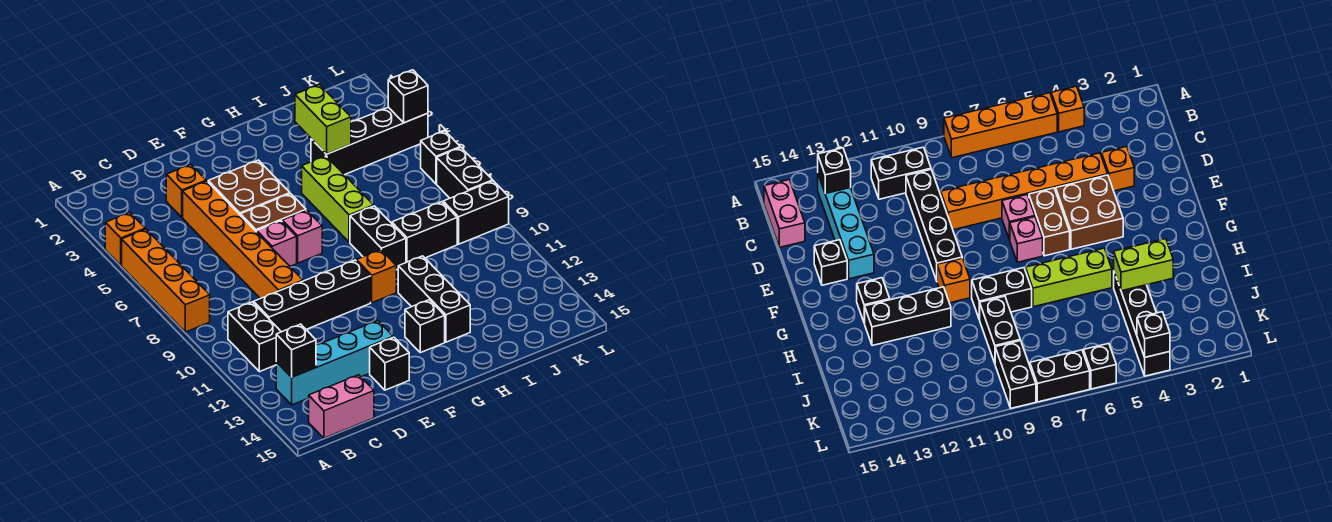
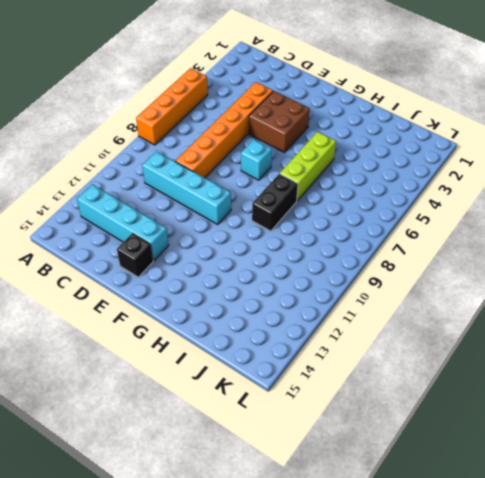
cyan 1x4 brick [142,151,231,225] -> black 1x4 brick [254,260,371,332]
cyan 1x1 brick [241,140,272,180] -> pink 1x1 brick [282,210,322,263]
none -> orange 1x1 brick [105,213,145,265]
none -> black 1x2 brick [228,302,281,372]
none -> pink 1x2 brick [309,375,374,438]

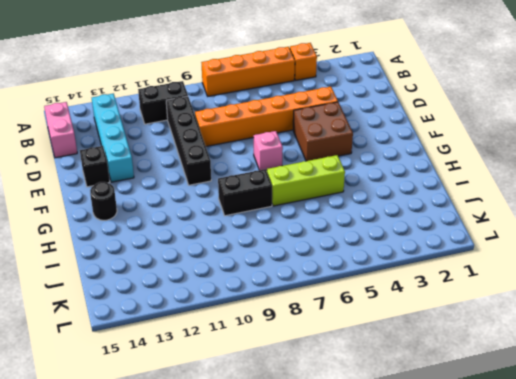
black 1x1 round brick [90,182,117,220] -> none
none -> orange 1x1 brick [166,165,206,217]
none -> brown 1x2 brick [241,194,306,232]
none -> pink 1x1 brick [257,221,297,266]

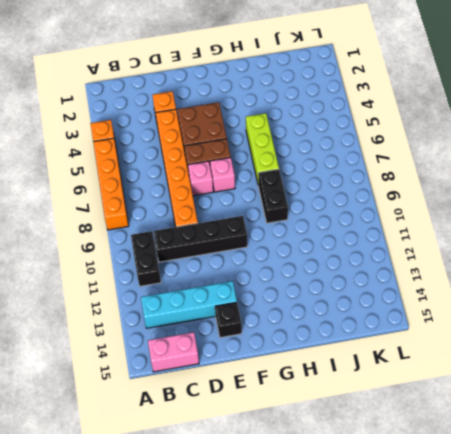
none -> orange 1x1 brick [356,250,396,303]
none -> black 1x1 brick [405,300,445,353]
none -> black 1x3 brick [398,256,470,342]

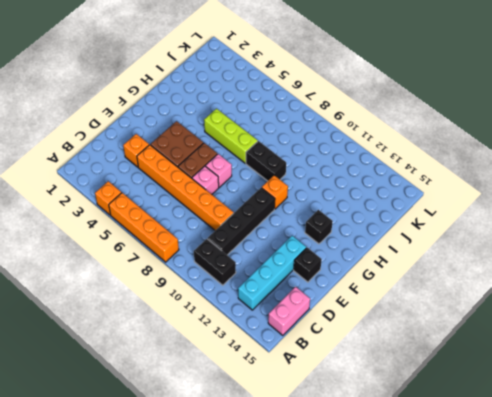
none -> black 1x3 brick [398,256,470,342]
none -> black 1x4 brick [311,107,428,175]
none -> black 1x2 brick [392,202,457,262]

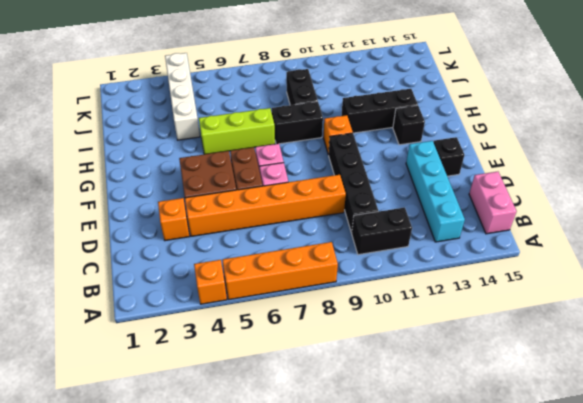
white 1x4 brick [165,53,200,140] -> black 1x4 brick [311,107,428,175]
none -> black 1x2 brick [443,181,509,244]
none -> black 1x1 brick [421,131,460,184]
none -> black 1x2 brick [437,148,493,198]

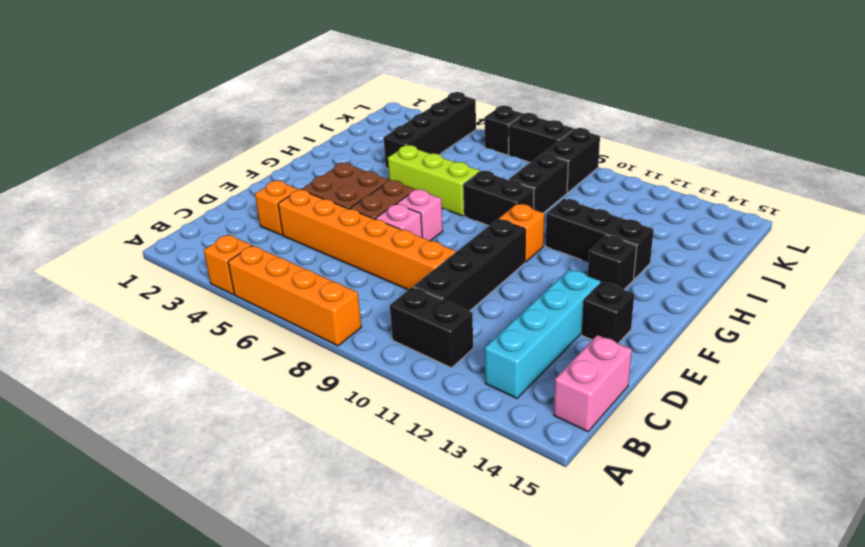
none -> black 1x1 brick [276,324,316,377]
none -> lime 1x2 brick [295,84,351,154]
none -> black 1x1 brick [388,70,428,123]

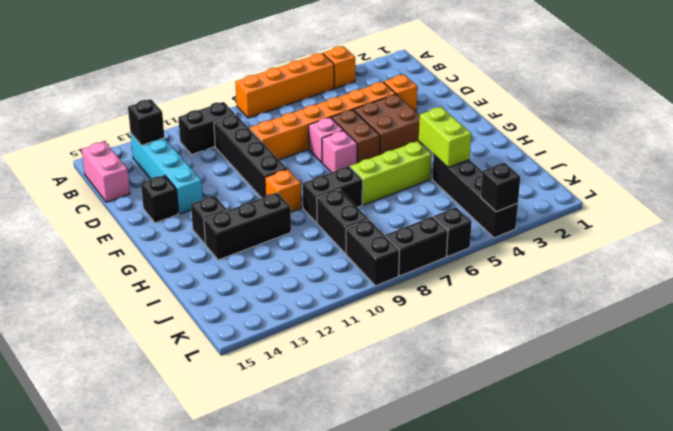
lime 1x2 brick [419,107,471,167] -> lime 1x2 brick turned to [295,84,351,154]

